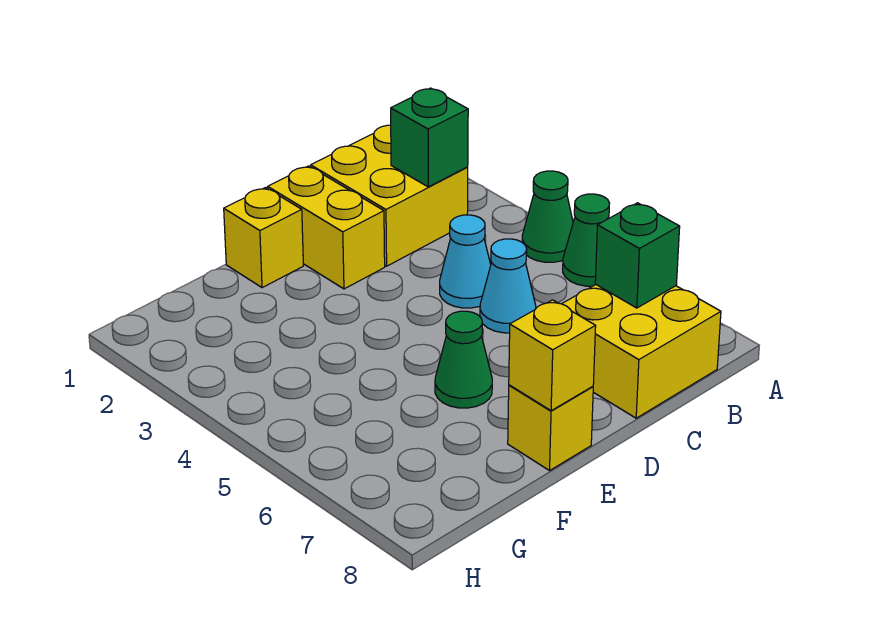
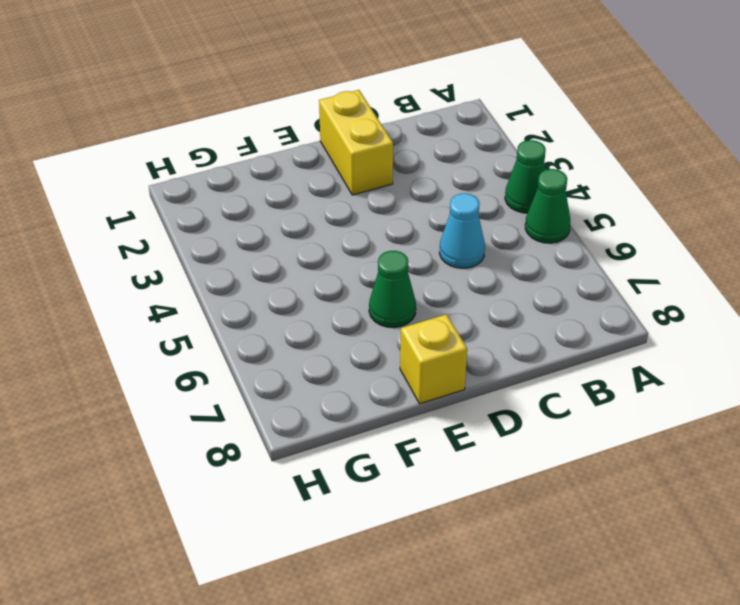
none -> yellow 2x2 brick [311,125,468,266]
none -> yellow 2x2 brick [562,284,721,418]
none -> cyan 1x1 cone [440,215,491,308]

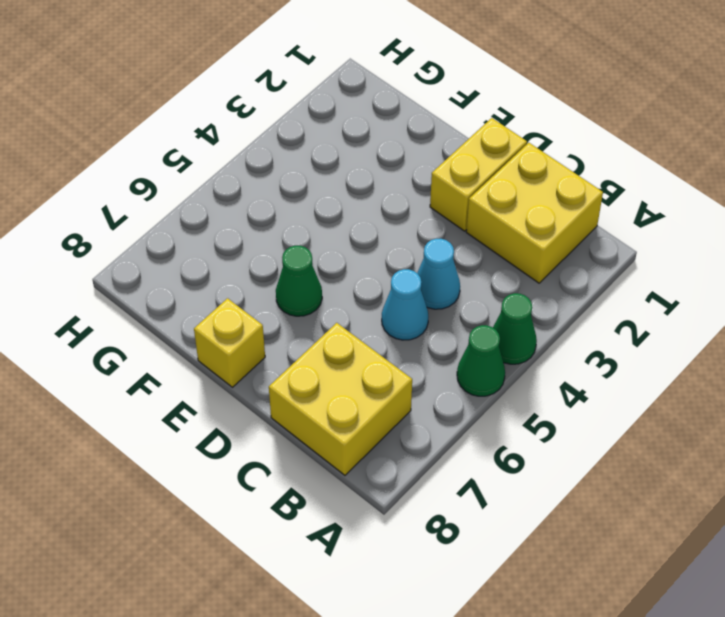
none -> yellow 1x1 brick [224,188,303,288]
none -> green 1x1 brick [391,88,468,187]
none -> green 1x1 brick [595,203,680,308]

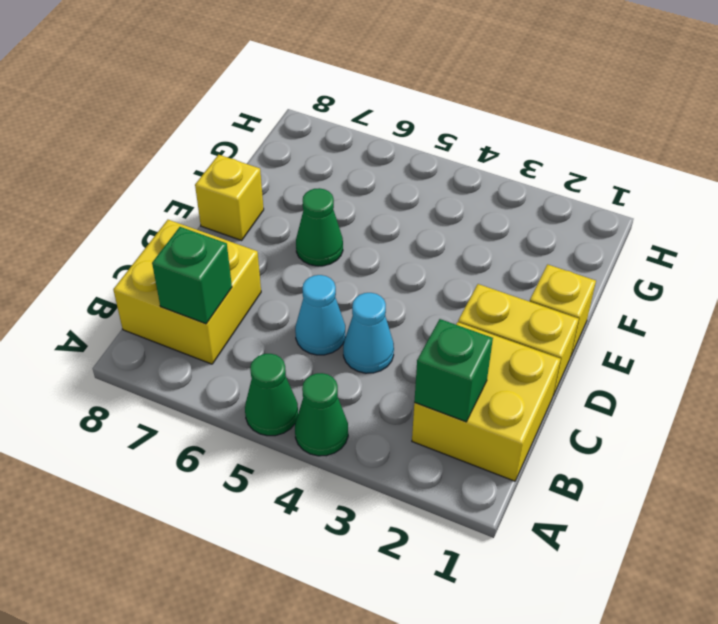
none -> yellow 1x1 brick [509,300,596,411]

